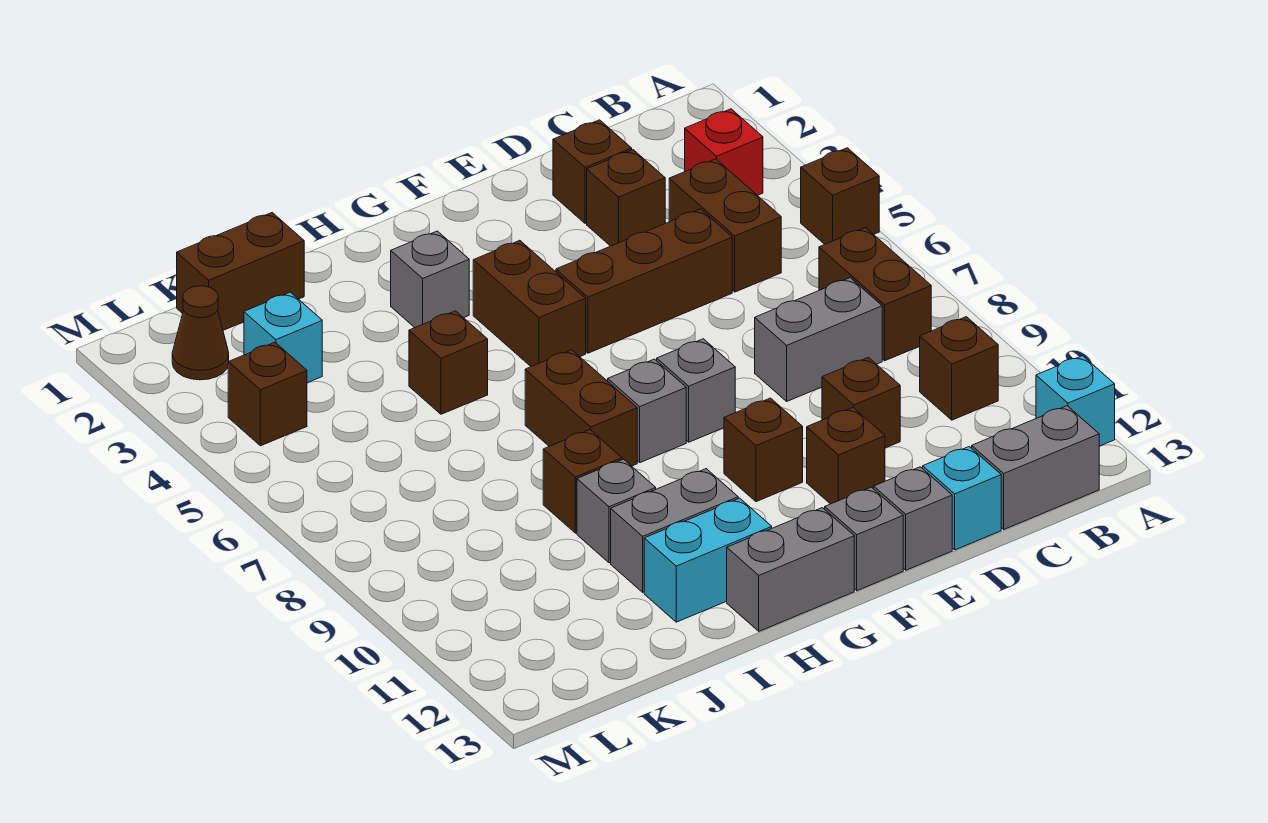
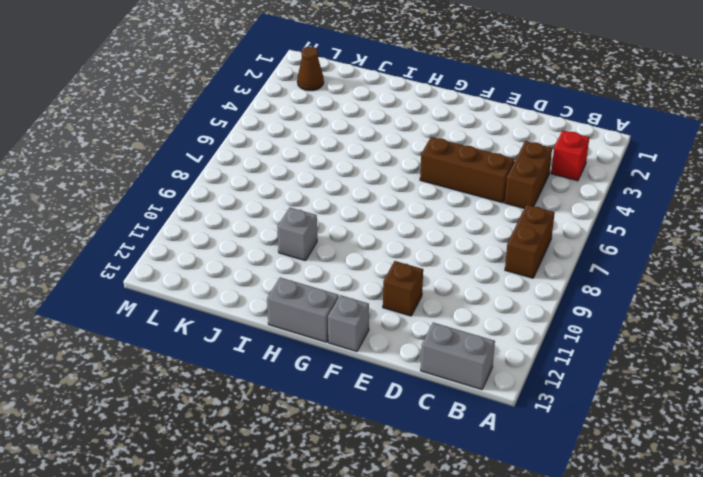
none -> brown 1x1 brick [801,148,879,244]
none -> cyan 1x1 brick [1036,356,1115,446]
none -> brown 1x1 brick [920,317,998,420]
none -> grey 1x2 brick [755,278,882,401]

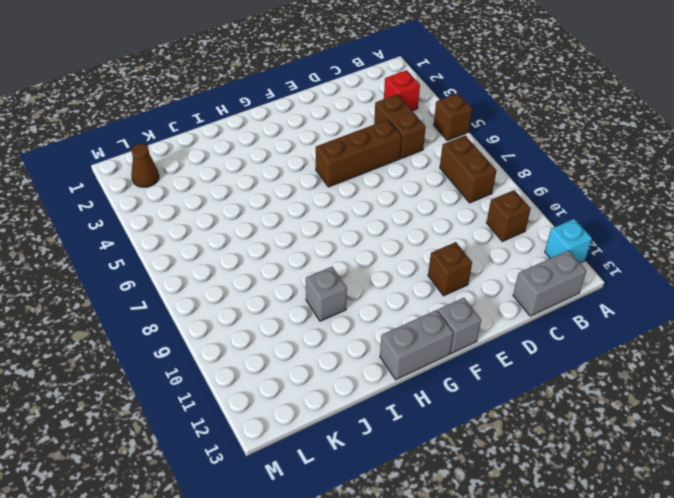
none -> grey 1x2 brick [755,278,882,401]
none -> brown 1x1 brick [553,120,632,223]
none -> brown 1x1 brick [587,150,665,246]
none -> brown 1x1 brick [822,357,900,448]

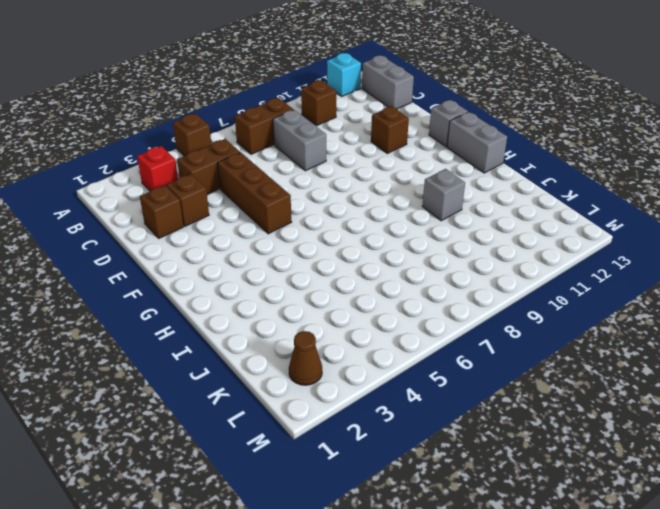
none -> brown 1x1 brick [822,357,900,448]
none -> cyan 1x1 brick [923,447,1001,550]
none -> grey 1x1 brick [874,467,952,570]
none -> grey 1x1 brick [657,339,735,442]

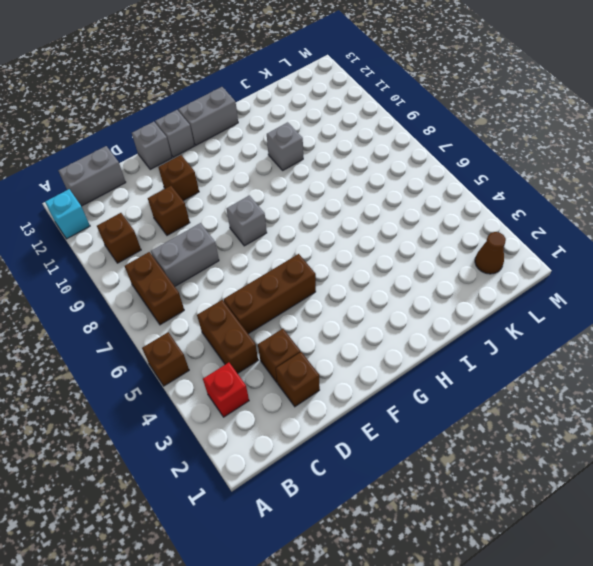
none -> cyan 1x1 brick [923,447,1001,550]
none -> brown 1x1 brick [724,398,803,502]
none -> brown 1x2 brick [473,240,586,367]
none -> grey 1x1 brick [608,359,686,463]

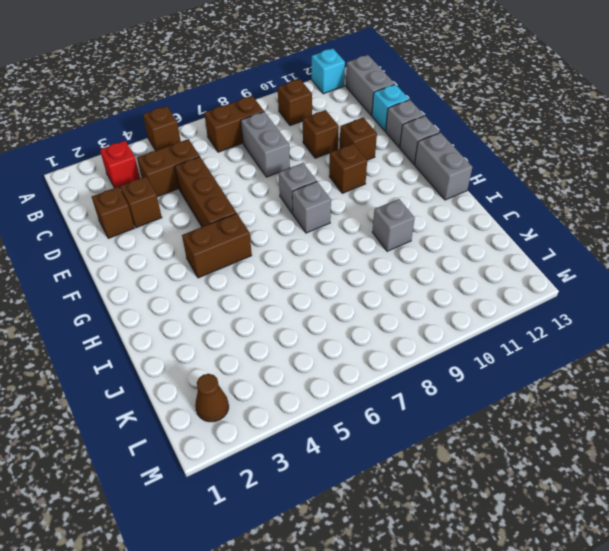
none -> grey 1x1 brick [391,231,469,328]
none -> brown 1x2 brick [525,350,637,466]
none -> grey 1x2 brick [611,469,738,592]
none -> cyan 1x2 brick [644,498,772,622]

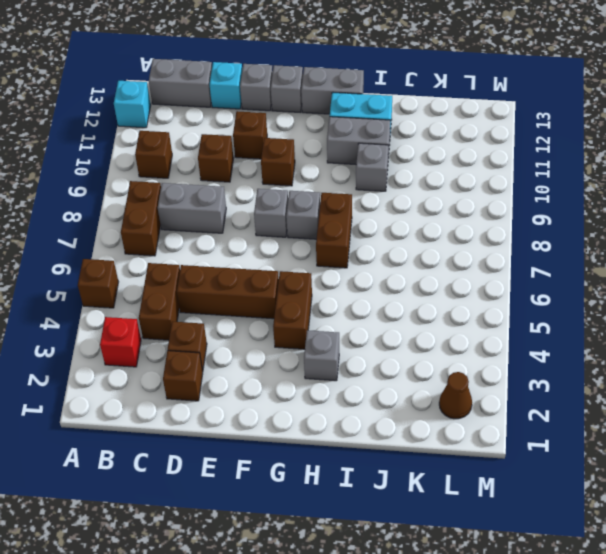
none -> brown 1x1 brick [409,311,488,414]
none -> brown 1x1 brick [543,430,622,533]
none -> brown 1x2 brick [177,213,304,330]
none -> cyan 1x1 brick [244,292,322,383]

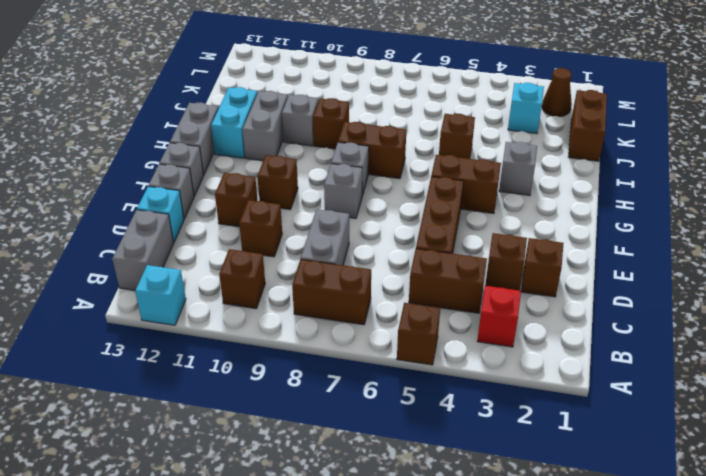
none -> brown 1x1 brick [228,342,307,446]

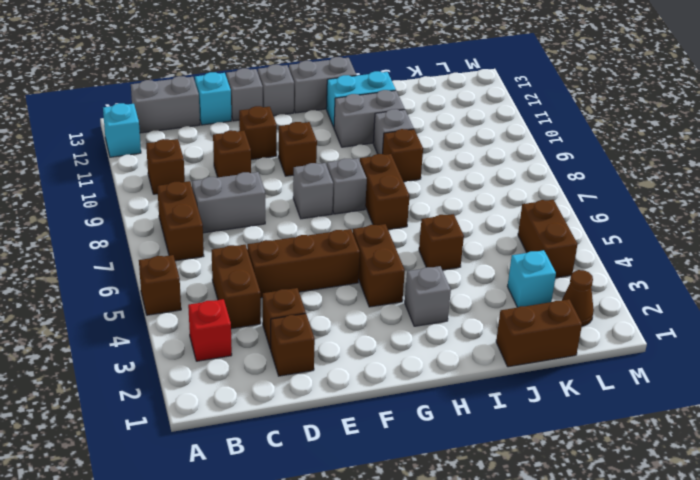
brown 1x2 brick [518,200,578,278] -> brown 1x1 brick [228,342,307,446]

